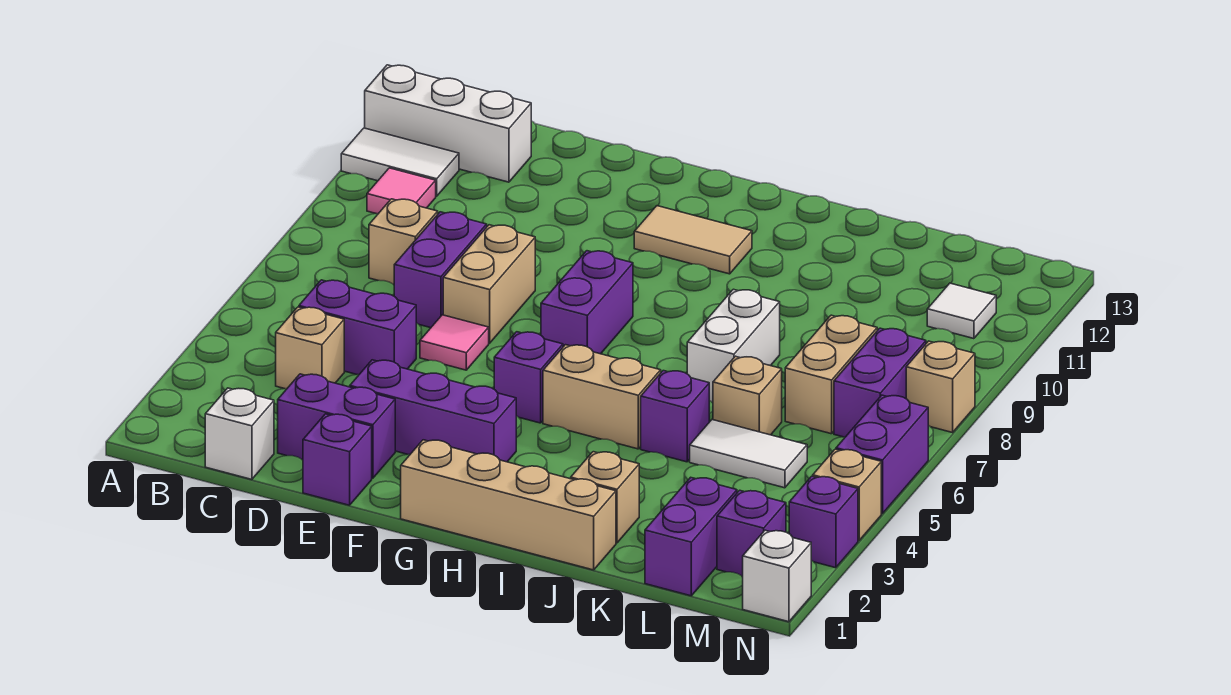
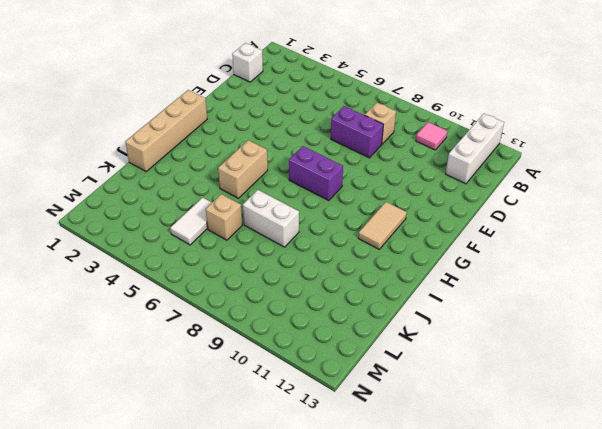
none -> white 1x2 tile [341,128,459,196]
none -> tan 1x1 brick [276,307,344,389]
none -> purple 1x2 brick [299,280,416,375]
none -> purple 1x2 brick [278,374,395,478]

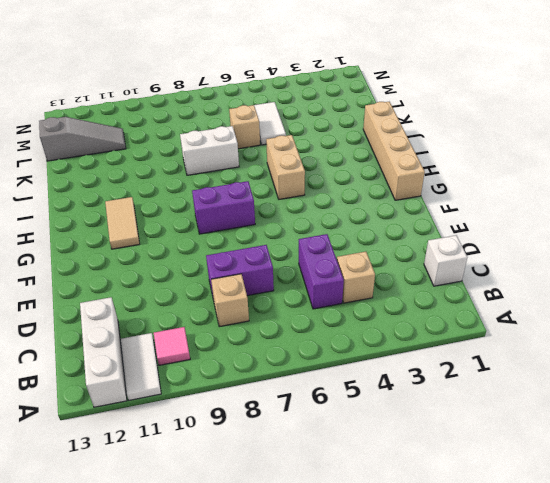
grey 1x3 slope [39,117,126,161] -> none
none -> purple 1x2 brick [278,374,395,478]
none -> purple 1x1 brick [303,414,372,505]
none -> purple 1x3 brick [350,360,516,462]
none -> pink 1x1 tile [420,315,489,370]

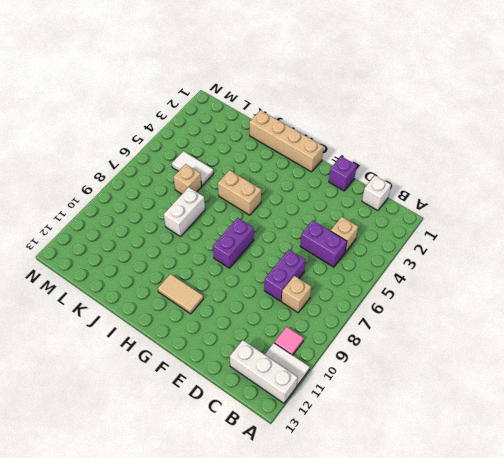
none -> purple 1x2 brick [278,374,395,478]
none -> purple 1x3 brick [350,360,516,462]
none -> pink 1x1 tile [420,315,489,370]
none -> tan 1x2 brick [443,225,535,343]

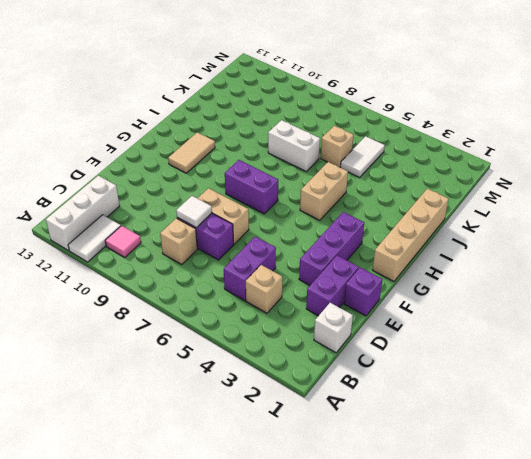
white 1x1 tile [176,196,212,227] -> white 1x1 tile moved to [927,283,996,339]
none -> pink 1x1 tile [420,315,489,370]
none -> purple 1x1 brick [494,332,563,423]
none -> tan 1x1 brick [571,452,639,543]
none -> purple 1x1 brick [641,371,709,462]

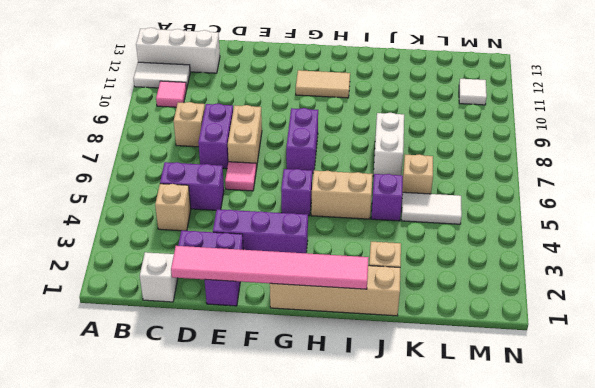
pink 1x6 tile [171,246,369,289] -> none
none -> purple 1x2 brick [645,477,737,596]
none -> tan 1x2 brick [785,315,877,434]
none -> purple 1x1 brick [717,490,786,576]
none -> purple 1x2 brick [834,328,926,437]

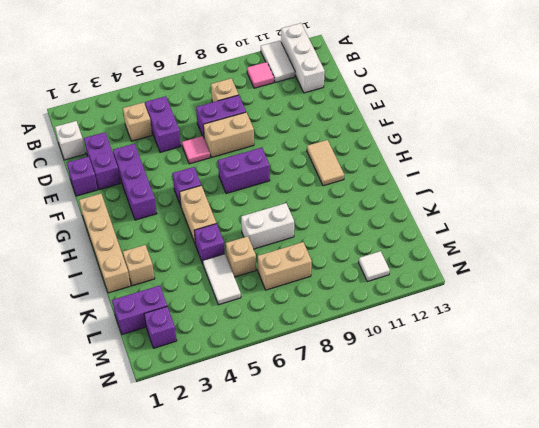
none -> purple 1x2 brick [834,328,926,437]
none -> white 1x1 brick [743,530,811,622]
none -> purple 1x1 brick [789,476,858,568]
none -> tan 1x1 brick [813,449,881,541]

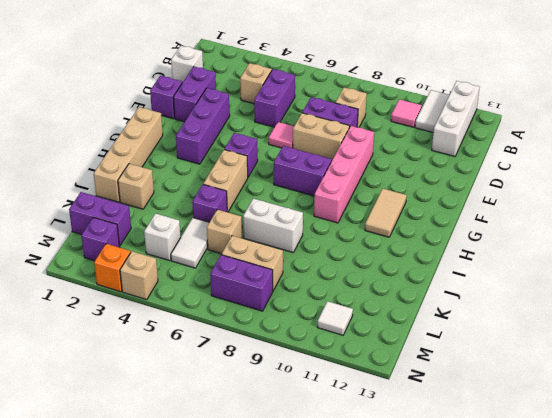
pink 1x4 brick [314,126,374,223] -> none
white 1x1 brick [144,214,181,261] -> white 1x1 brick moved to [743,530,811,622]
orange 1x1 brick [94,244,131,292] -> purple 1x1 brick [789,476,858,568]
none -> purple 1x2 brick [836,395,928,514]
none -> tan 1x1 brick [906,341,975,433]

